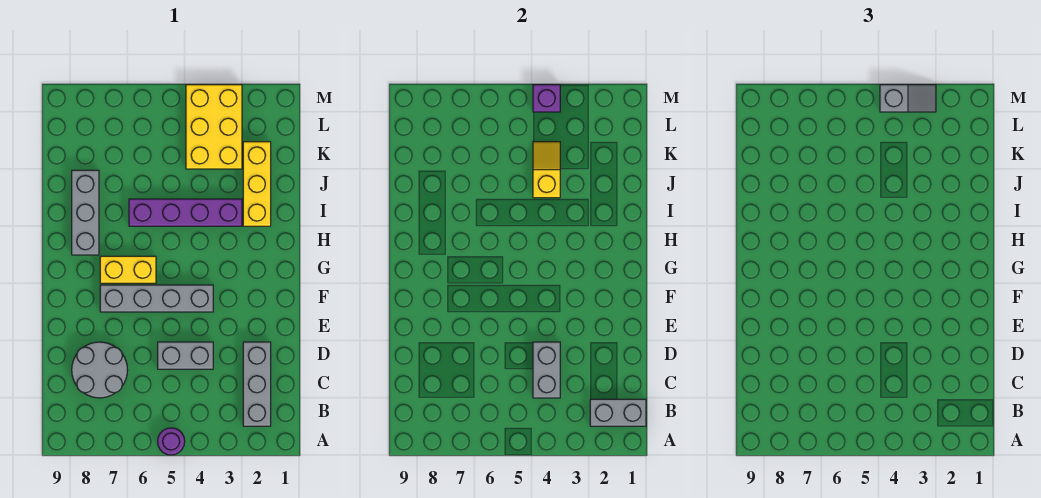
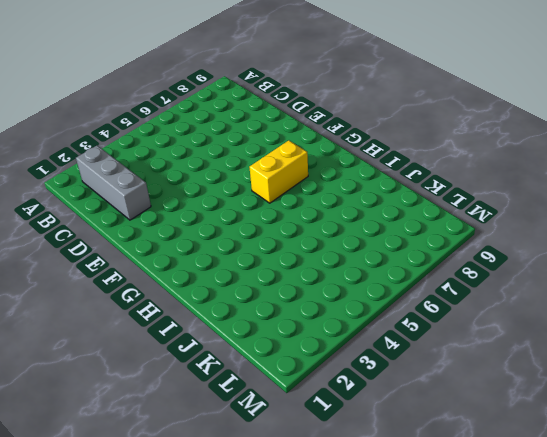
none -> purple 1x1 round brick [158,428,185,455]
none -> grey 2x2 round brick [72,342,127,398]
none -> grey 1x2 brick [158,342,213,369]

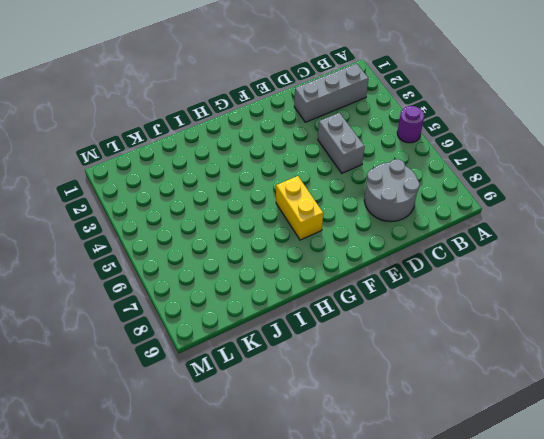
none -> grey 1x4 brick [100,285,213,312]
none -> grey 1x3 brick [72,170,99,255]
none -> yellow 1x3 brick [243,142,271,226]

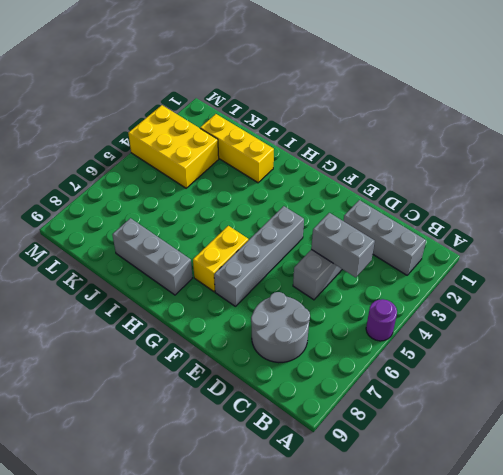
none -> purple 1x4 brick [129,199,242,226]
none -> grey 1x2 brick [590,399,646,426]
none -> yellow 1x2 slope [533,142,560,198]

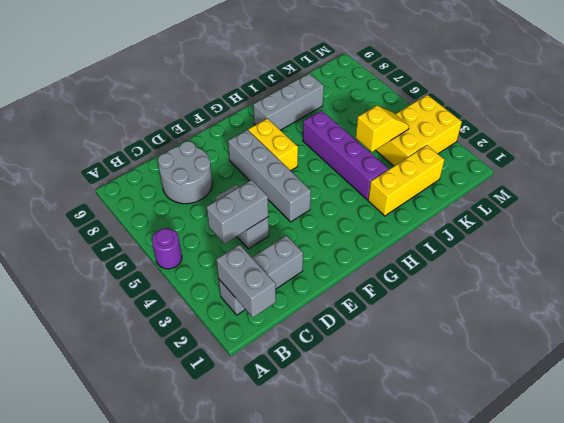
none -> purple 1x1 brick [533,85,560,112]
none -> grey 1x2 slope [880,85,936,112]

